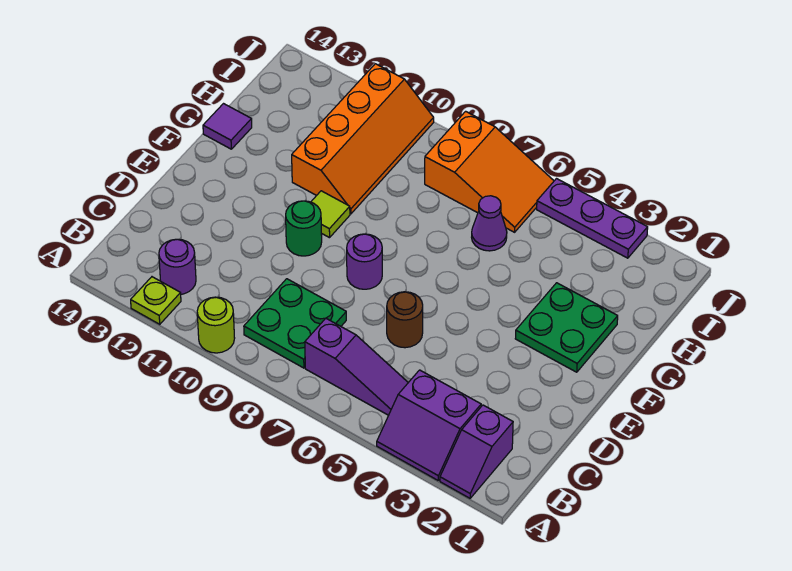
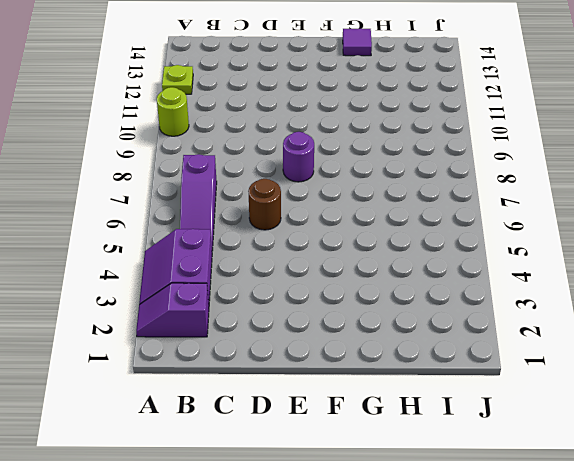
none -> green 2x2 plate [244,279,346,368]
none -> purple 1x1 round brick [159,239,196,294]
none -> green 1x1 round brick [286,201,322,256]

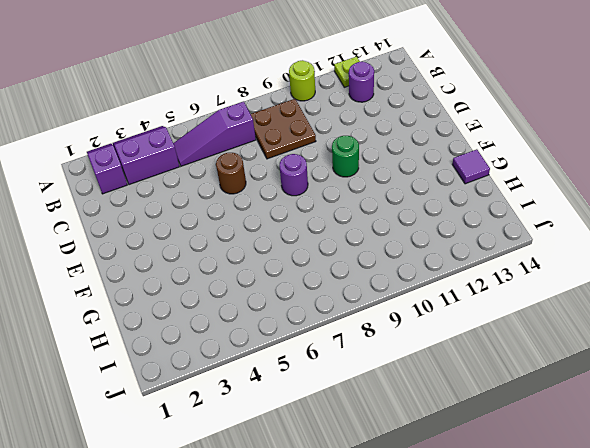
brown 2x2 plate [251,99,316,159] -> green 2x2 plate [244,279,346,368]
none -> green 2x2 plate [515,283,618,372]
none -> lime 1x1 tile [311,191,350,238]
none -> orange 2x4 slope [292,64,434,214]

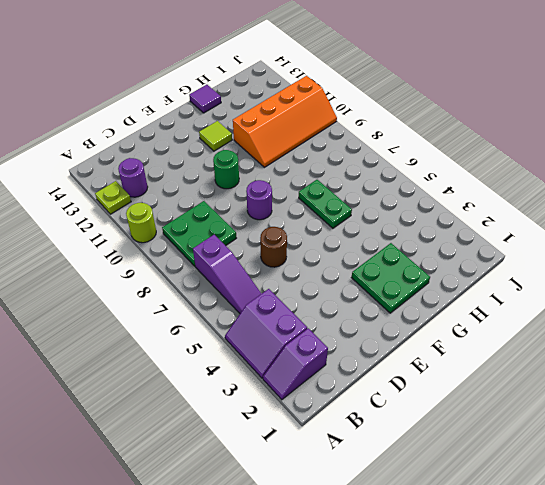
lime 1x1 tile [199,121,232,151] -> lime 1x1 tile moved to [311,191,350,238]
green 1x2 plate [299,180,352,228] -> none
none -> purple 1x1 cone [472,196,507,251]
none -> orange 2x3 slope [425,111,554,232]
none -> purple 1x3 plate [537,179,648,258]

